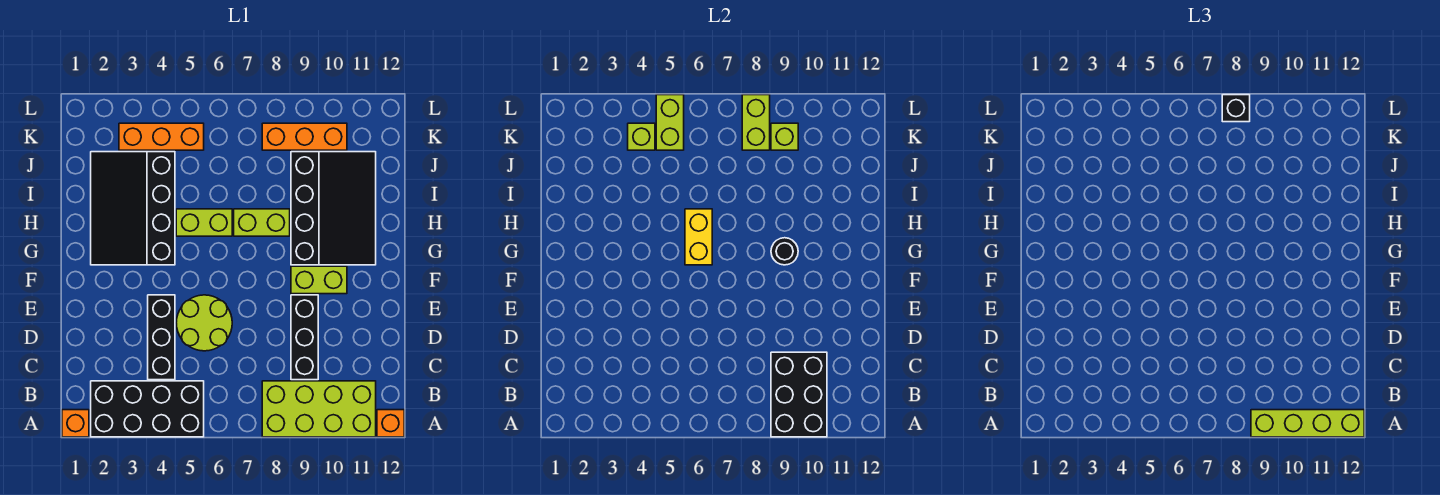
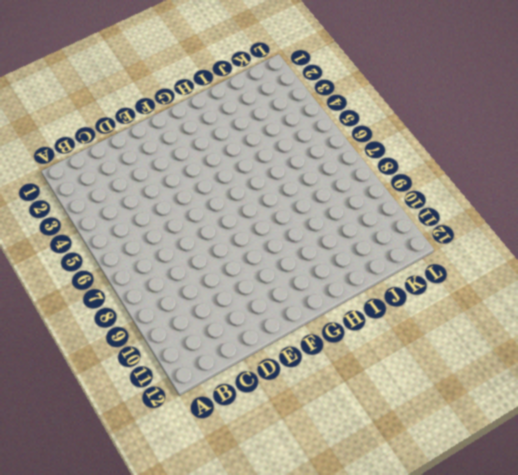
none -> orange 1x1 brick [62,410,89,437]
none -> black 2x4 brick [91,381,204,437]
none -> lime 2x4 brick [262,381,376,437]

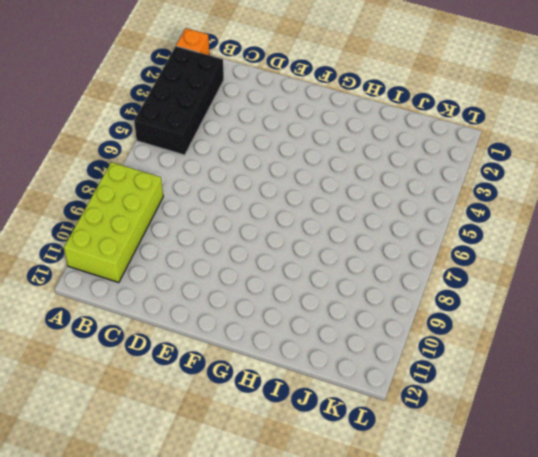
none -> orange 1x1 brick [377,410,404,437]
none -> black 1x3 brick [148,295,175,380]
none -> black 1x3 brick [291,295,318,380]

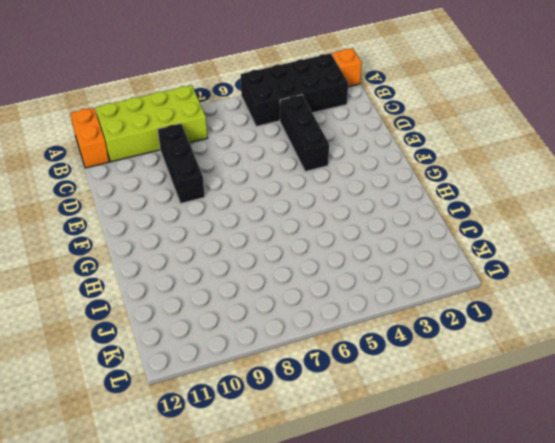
orange 1x2 brick [70,108,109,168] -> orange 1x1 brick [377,410,404,437]
none -> lime 2x2 round brick [176,295,232,351]
none -> lime 1x2 brick [291,266,347,294]
none -> black 3x4 slope [91,152,175,265]

